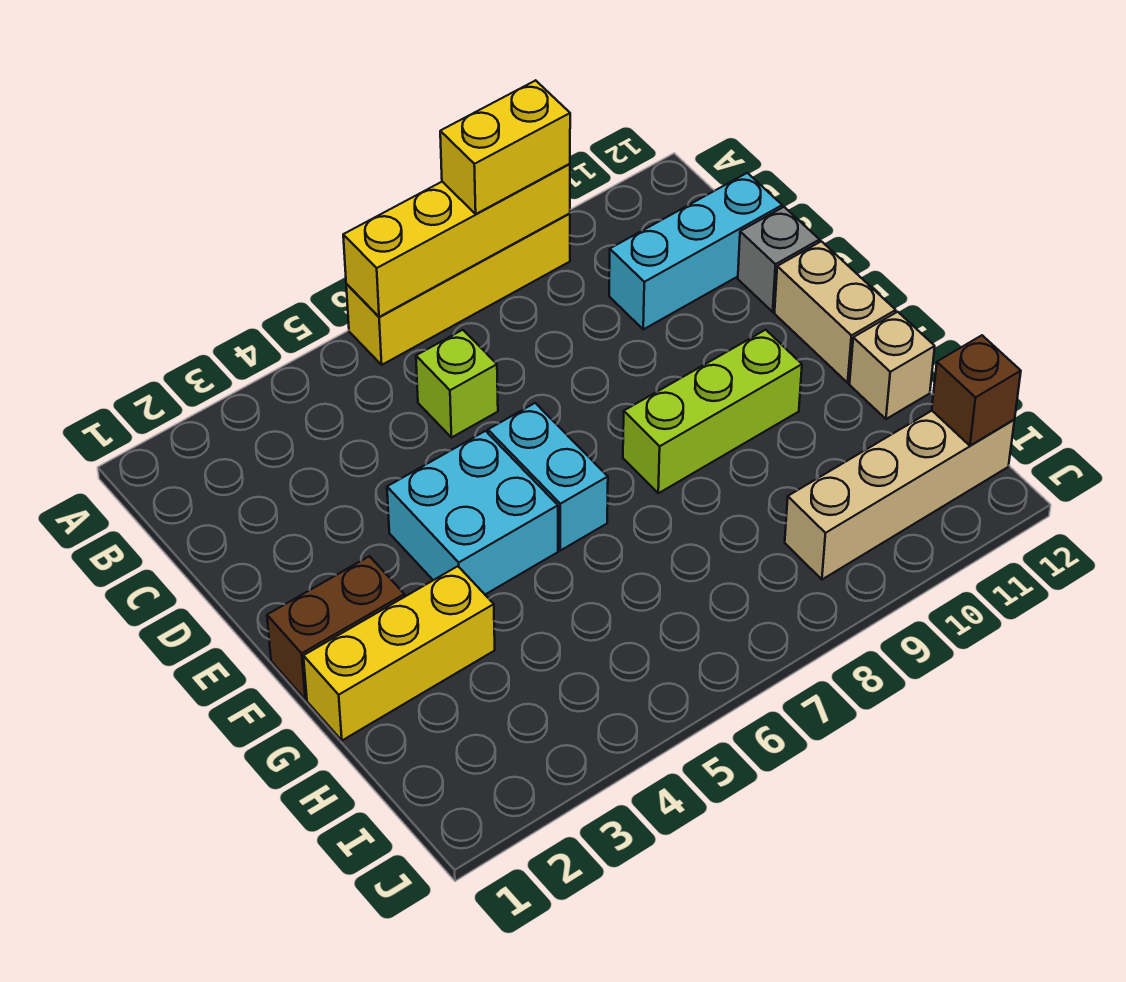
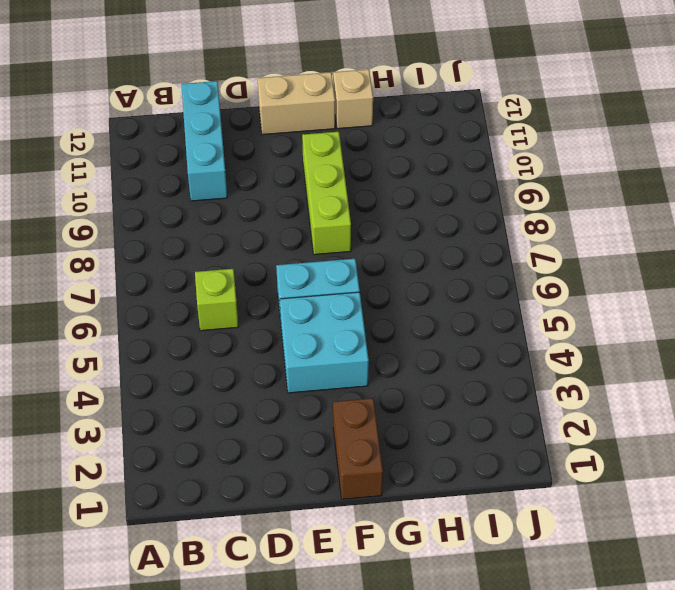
none -> yellow 1x4 brick [346,213,570,365]
none -> grey 1x1 brick [738,207,820,312]
none -> yellow 1x3 brick [304,566,495,740]

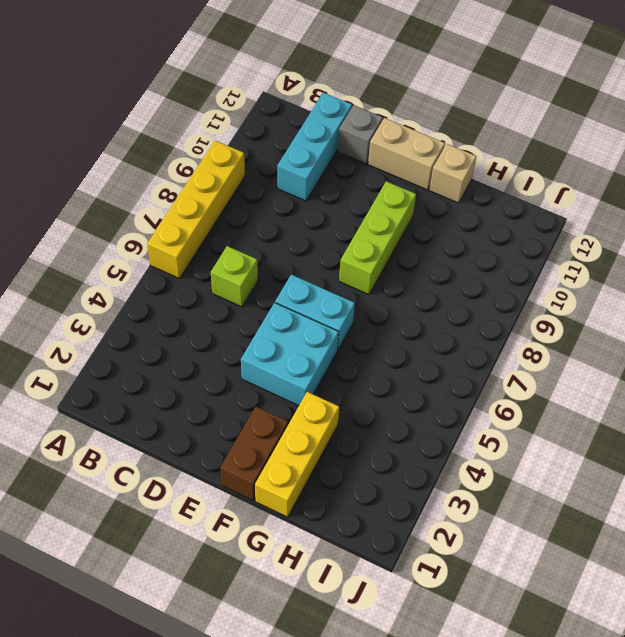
none -> tan 1x4 brick [785,411,1014,579]
none -> yellow 1x4 brick [343,164,570,317]
none -> brown 1x1 brick [932,335,1021,446]

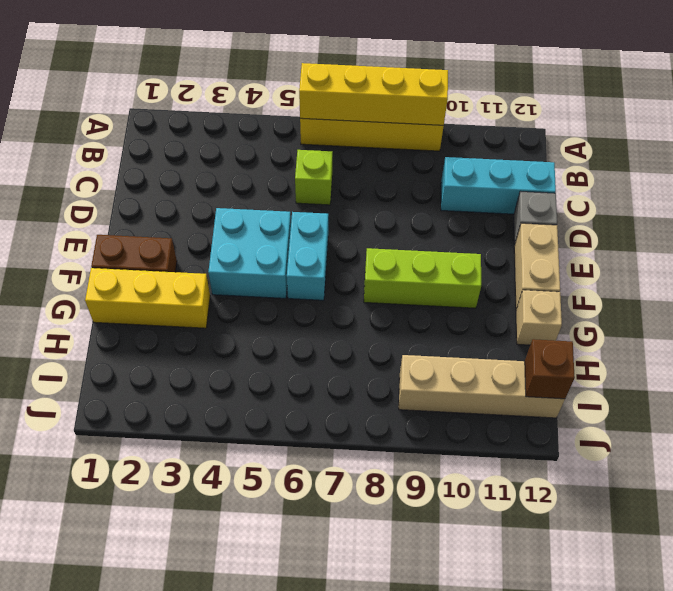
none -> yellow 1x2 brick [440,80,570,214]

